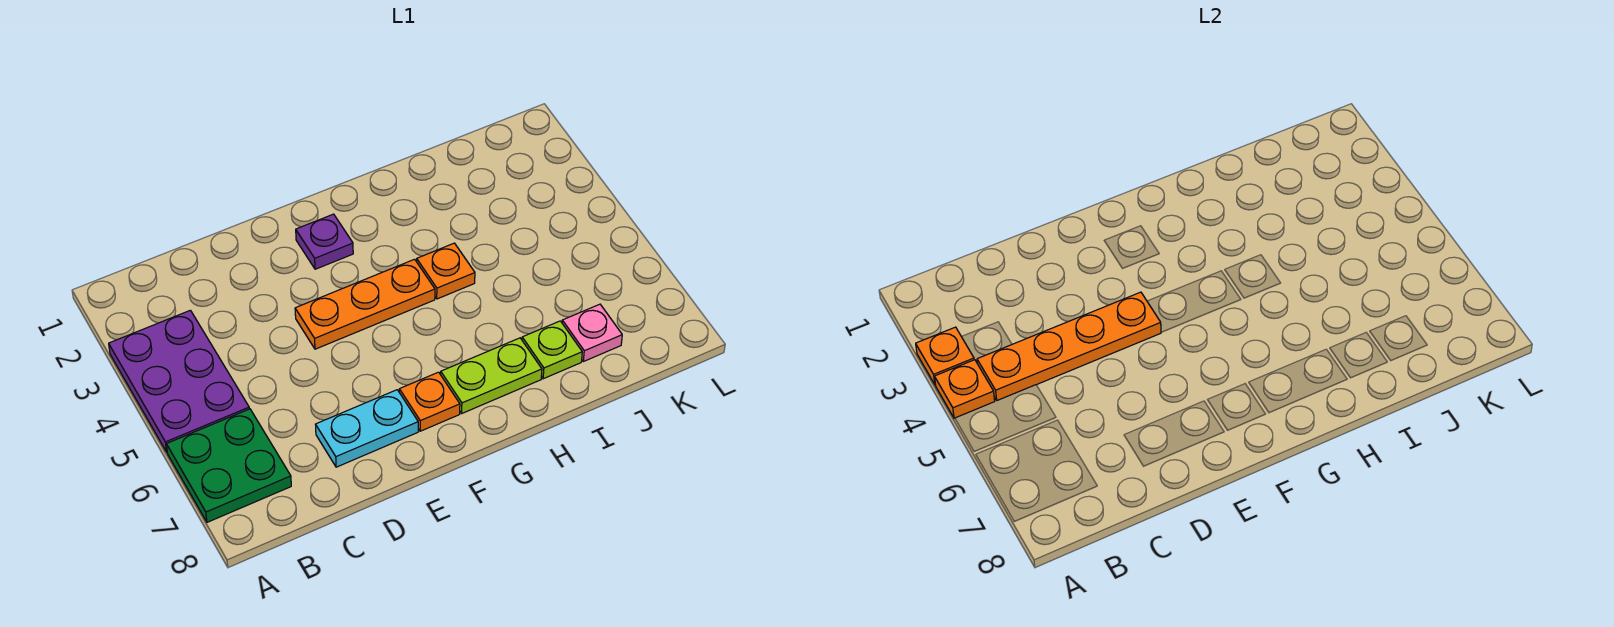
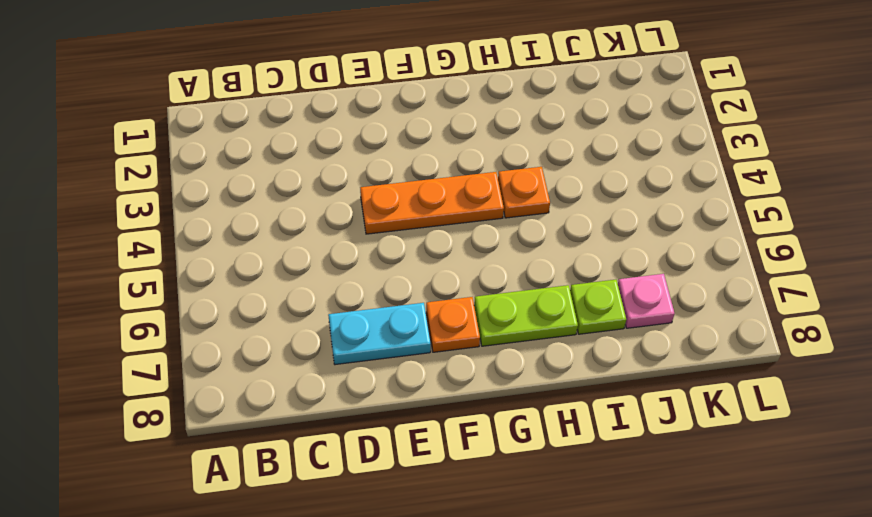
none -> purple 2x3 plate [109,310,249,452]
none -> green 2x2 plate [166,409,291,522]
none -> purple 1x1 plate [296,214,353,269]

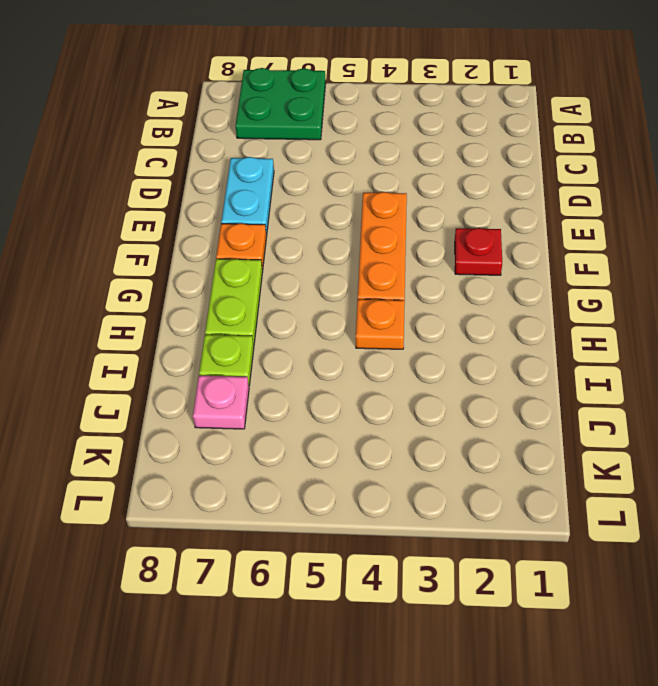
red 1x1 plate [455,228,502,275] -> purple 1x1 plate [296,214,353,269]
none -> purple 2x3 plate [109,310,249,452]
none -> orange 1x1 plate [916,327,974,385]
none -> orange 1x1 plate [935,360,995,418]

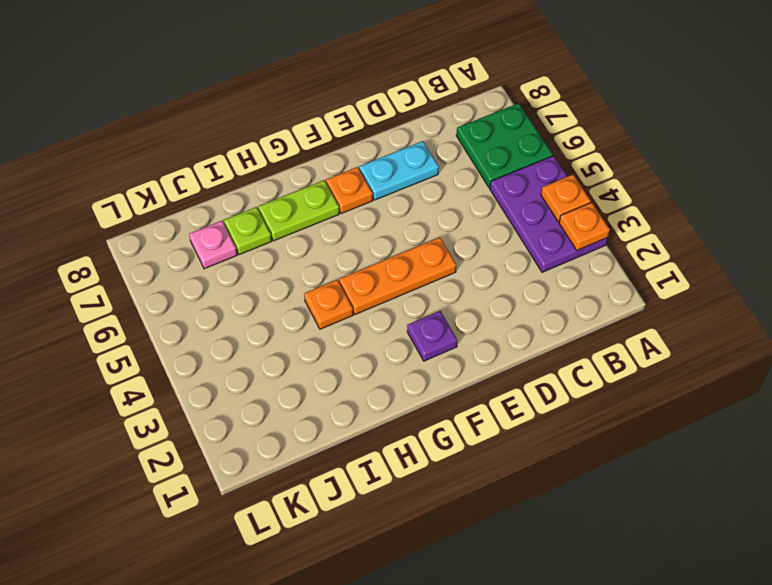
none -> orange 1x4 plate [977,292,1161,400]

